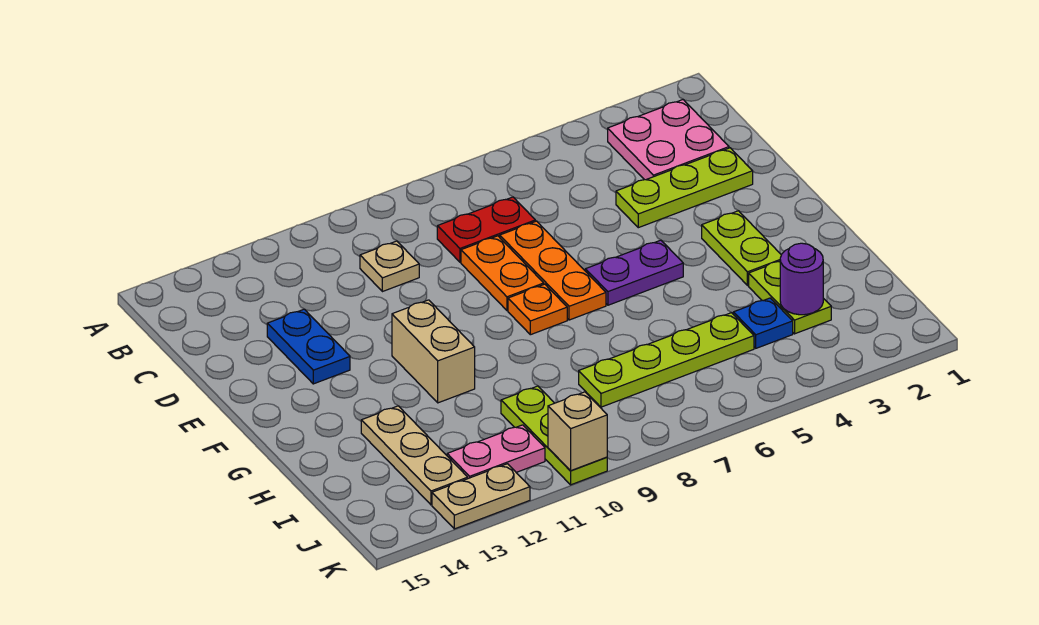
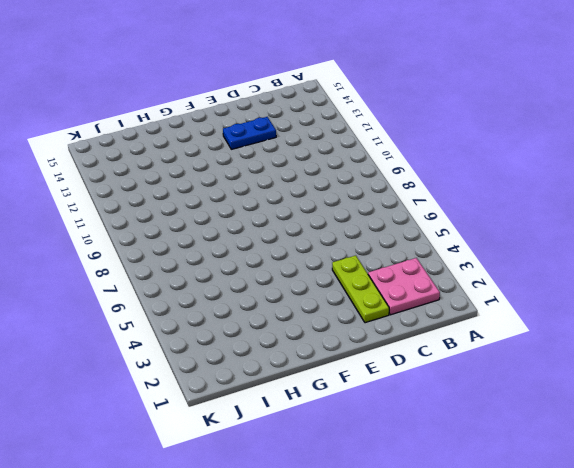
none -> red 1x2 plate [437,197,535,262]
none -> tan 1x1 plate [360,241,419,292]
none -> orange 1x3 plate [500,221,606,320]

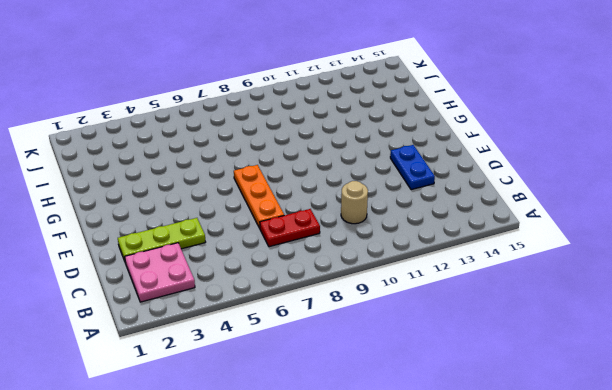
tan 1x1 round brick [341,181,368,224] -> tan 1x1 plate [360,241,419,292]
none -> orange 1x2 plate [461,236,544,310]
none -> lime 1x2 plate [702,211,781,286]
none -> purple 1x2 plate [585,240,683,305]

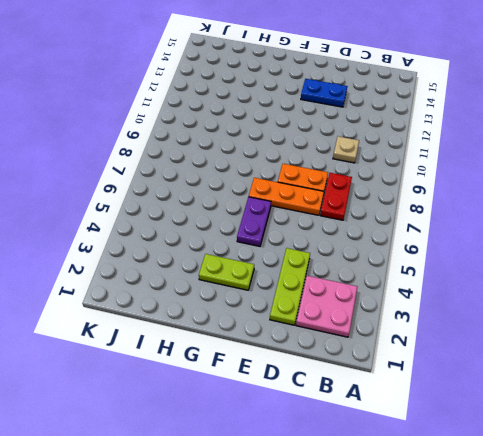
none -> orange 1x1 plate [508,284,567,335]
none -> tan 1x2 brick [392,300,475,403]
none -> lime 1x2 plate [749,261,831,334]

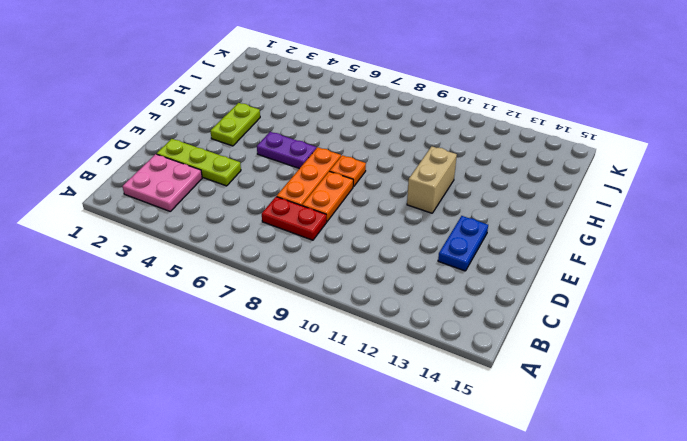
none -> tan 1x1 plate [360,241,419,292]
none -> lime 1x2 plate [749,261,831,334]
none -> tan 1x3 plate [361,406,468,505]

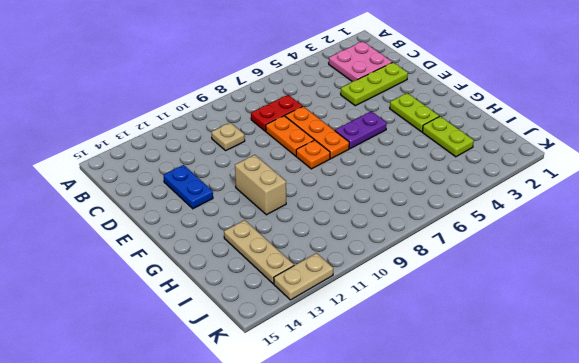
none -> blue 1x1 plate [733,298,793,348]
none -> lime 1x4 plate [579,313,754,407]
none -> lime 1x3 plate [501,386,607,485]

